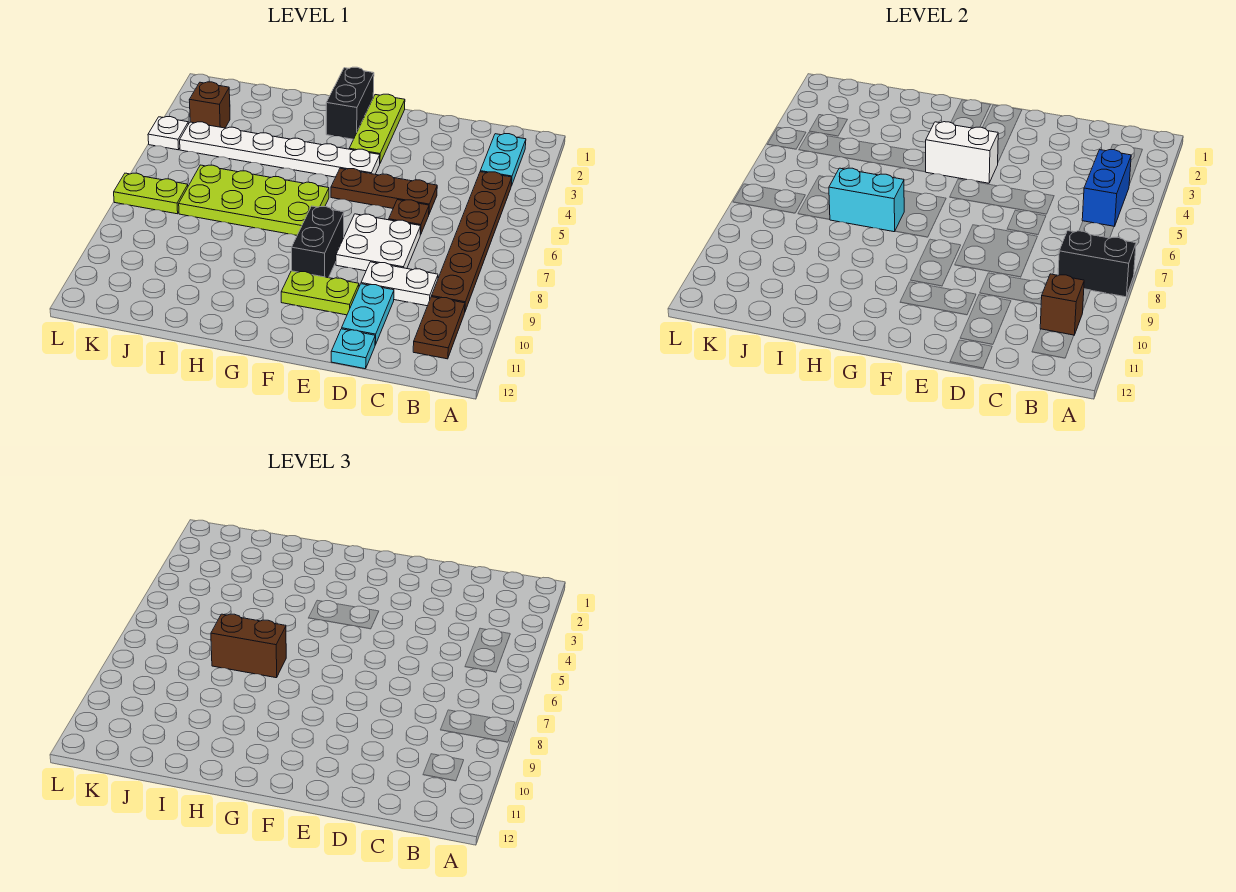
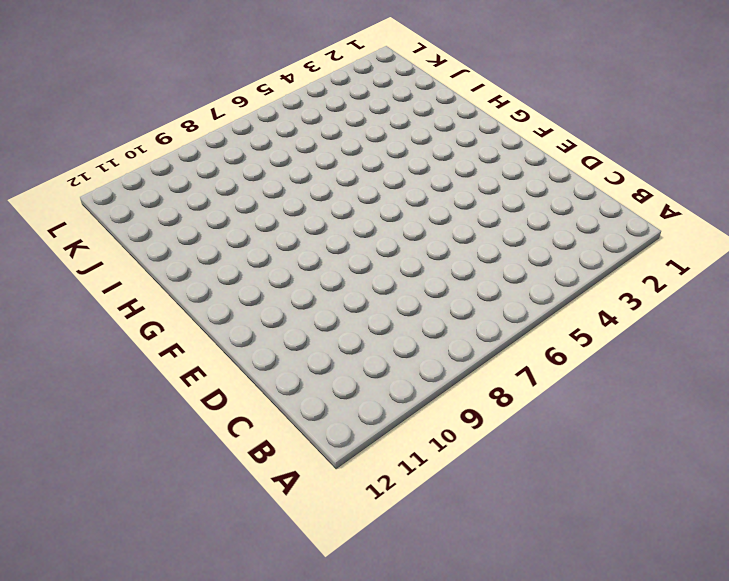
none -> cyan 1x2 plate [480,134,526,186]
none -> brown 1x6 plate [432,172,512,311]
none -> brown 1x2 plate [413,297,465,359]

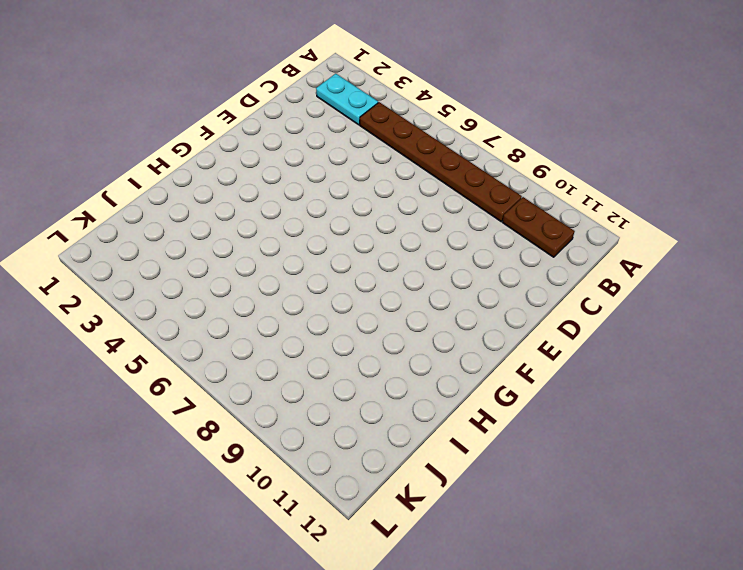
none -> white 1x2 plate [361,262,438,306]
none -> brown 1x3 plate [331,168,437,214]
none -> brown 1x1 plate [389,200,429,235]

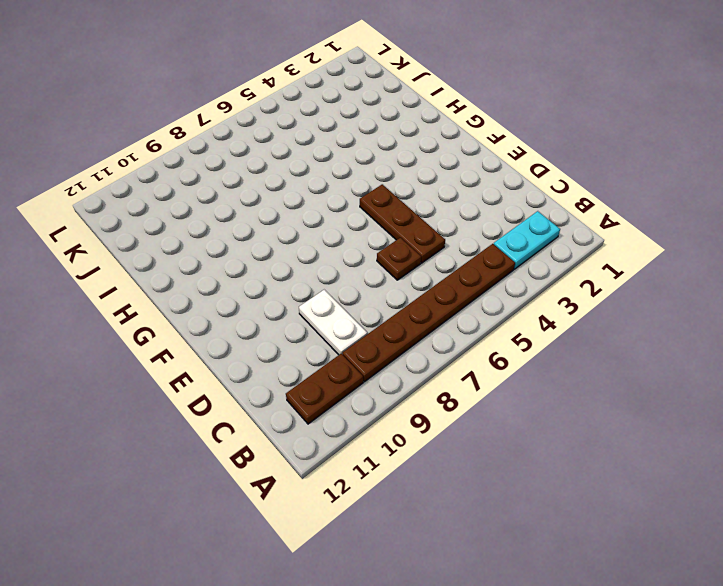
none -> white 2x2 plate [336,214,421,271]
none -> cyan 1x2 plate [342,284,394,345]
none -> cyan 1x1 plate [331,329,375,369]

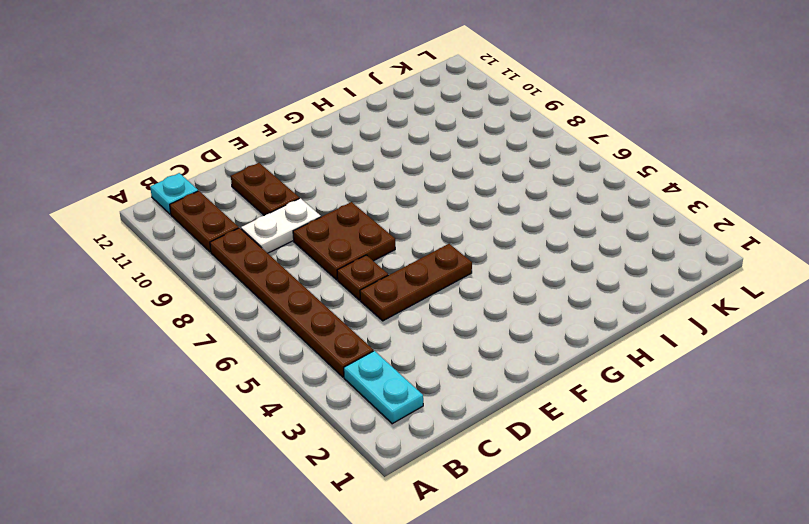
cyan 1x1 plate [150,173,198,214] -> cyan 1x1 plate moved to [331,329,375,369]
brown 2x2 plate [293,202,395,280] -> white 2x2 plate [336,214,421,271]
brown 1x2 plate [231,163,299,216] -> cyan 1x2 plate [342,284,394,345]
none -> lime 1x2 plate [281,271,359,315]
none -> lime 1x3 plate [349,94,405,163]
none -> white 1x6 plate [180,122,380,177]

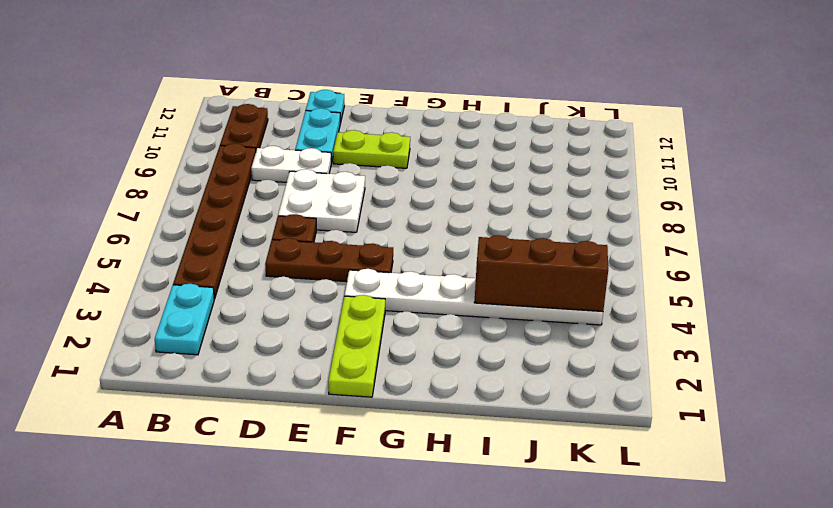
brown 1x3 brick [474,235,608,312] -> none
none -> black 1x2 brick [292,206,344,278]
none -> black 1x2 brick [326,67,374,139]
none -> lime 2x4 plate [179,165,329,235]

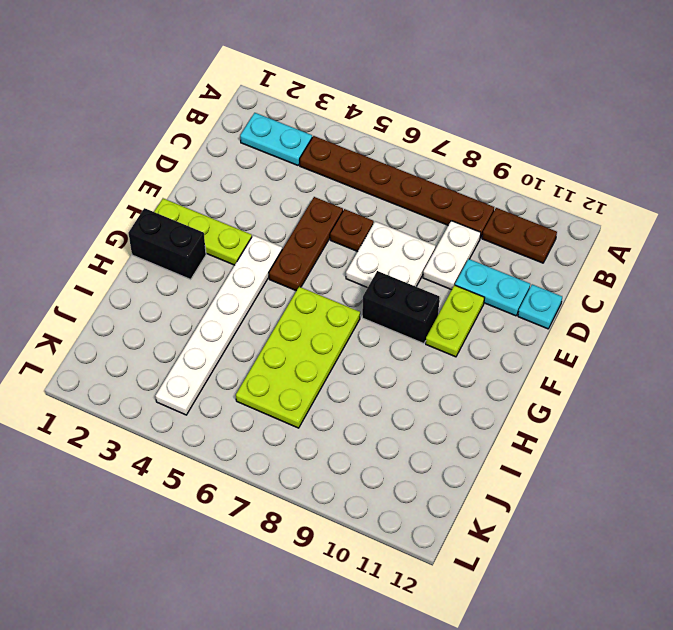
none -> brown 1x1 brick [189,82,230,128]
none -> lime 1x2 plate [114,173,188,214]
none -> white 1x1 plate [148,117,188,150]

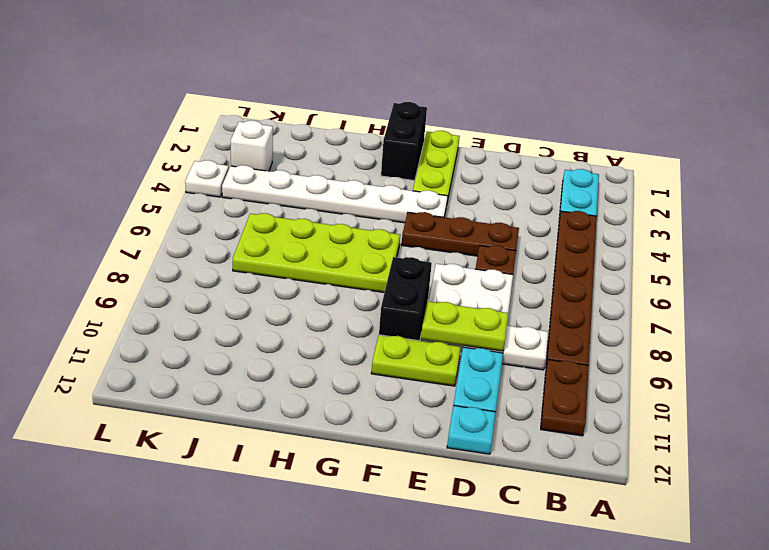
lime 1x2 plate [421,301,509,351] -> lime 1x2 plate moved to [114,173,188,214]
white 1x1 brick [231,121,273,171] -> brown 1x1 brick [189,82,230,128]
none -> black 1x2 brick [1058,231,1136,297]
none -> blue 1x2 brick [1082,150,1131,227]
none -> brown 1x1 brick [1040,274,1084,335]

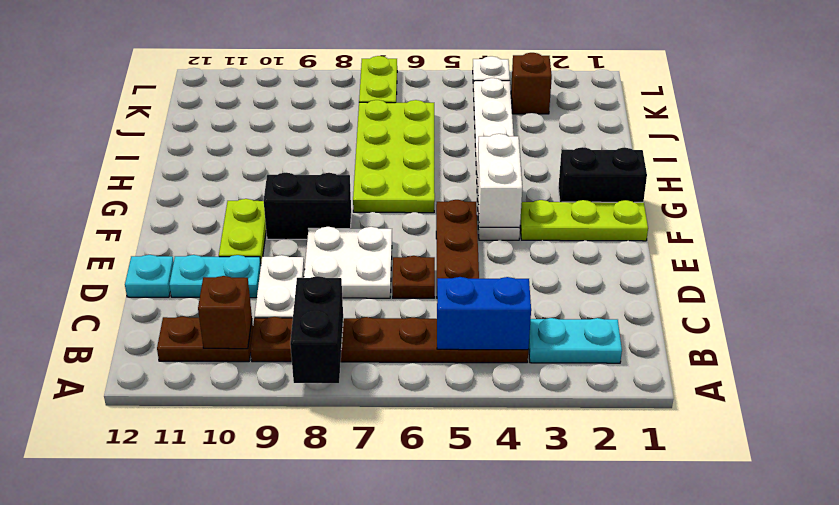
none -> cyan 1x2 brick [829,168,904,232]
none -> brown 1x2 brick [211,614,286,678]

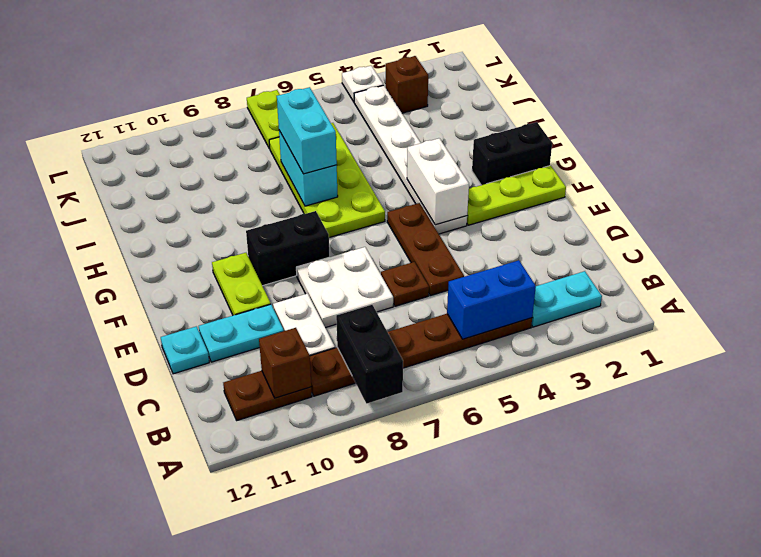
cyan 1x2 brick [277,87,337,174] -> brown 1x2 brick [211,614,286,678]

